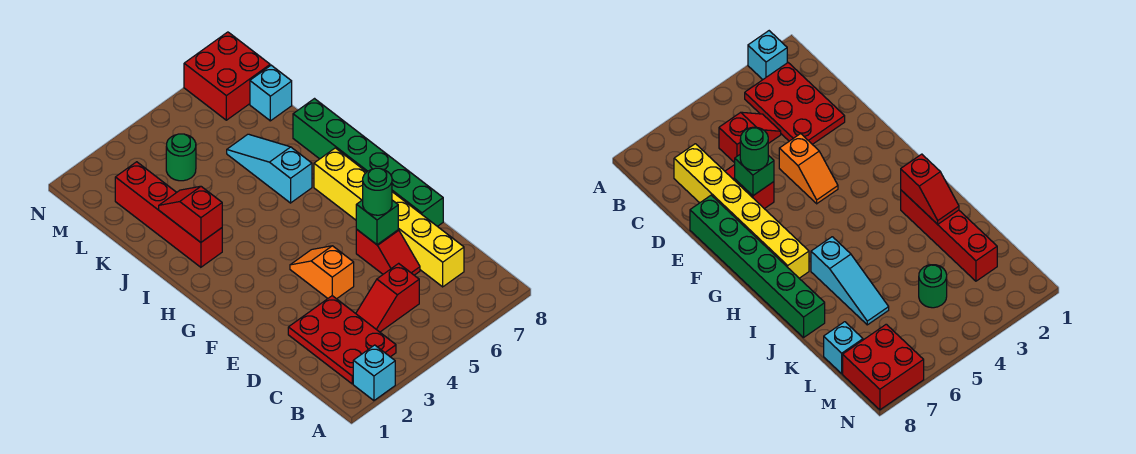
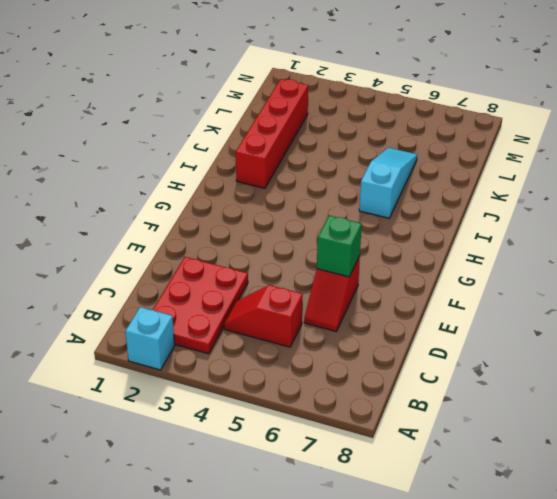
none -> yellow 1x6 brick [314,148,464,287]
none -> orange 1x2 slope [290,246,354,299]
none -> green 1x6 brick [293,99,443,226]

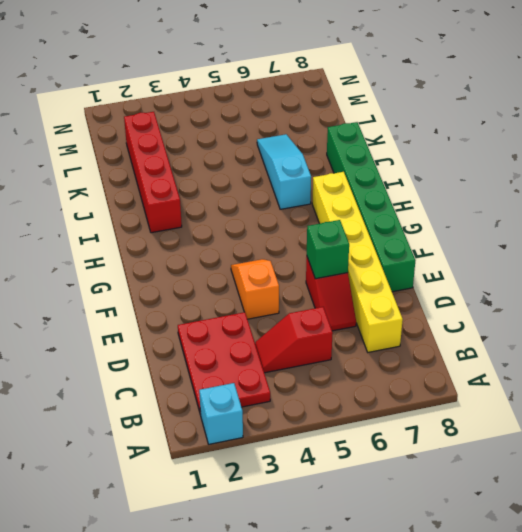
none -> green 1x1 round brick [166,134,196,181]
none -> cyan 1x1 brick [250,65,292,121]
none -> red 2x2 brick [184,32,270,120]

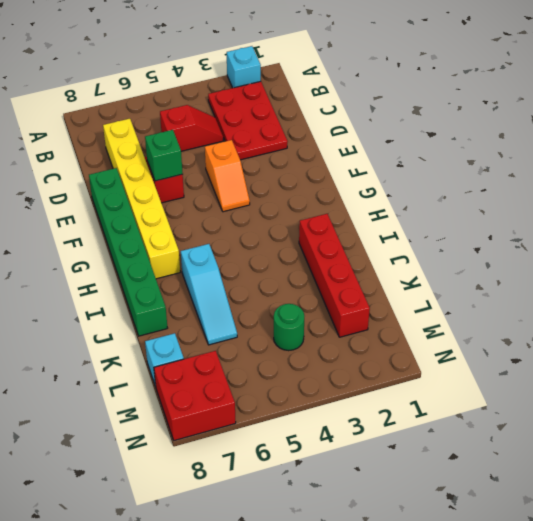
none -> red 1x2 slope [159,186,222,242]
none -> green 1x1 round brick [363,168,392,215]

